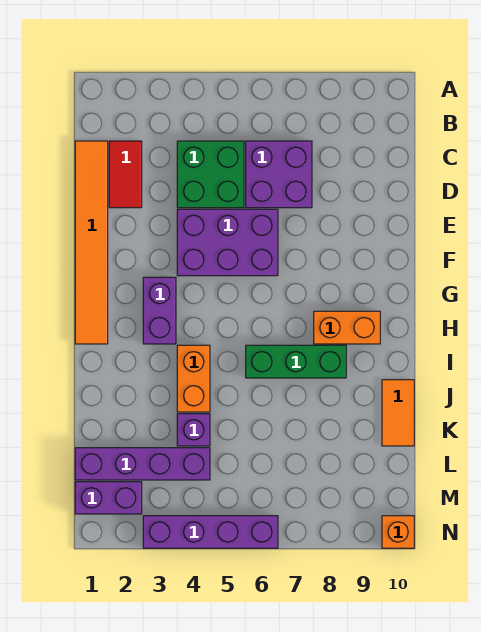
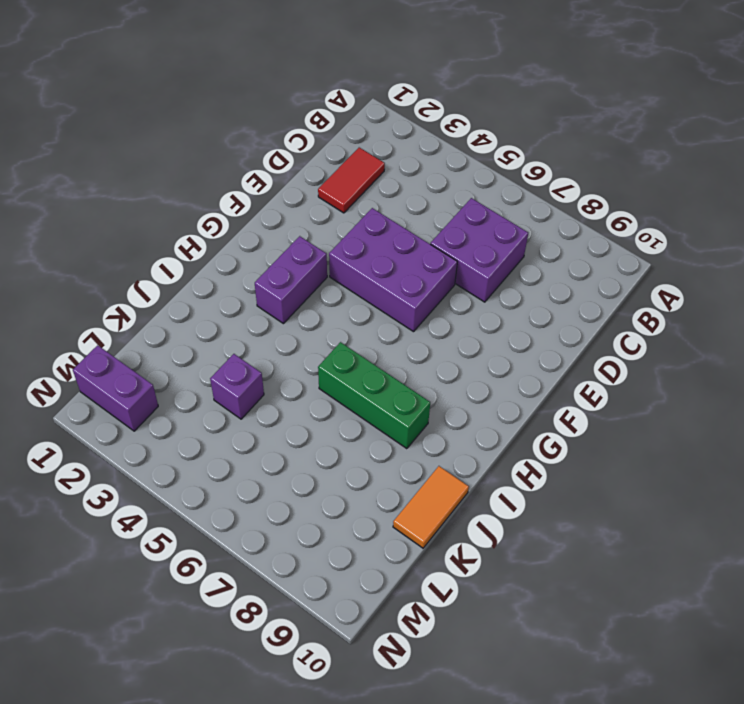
none -> orange 1x6 tile [75,141,108,344]
none -> green 2x2 brick [177,141,244,208]
none -> orange 1x2 brick [314,311,380,344]

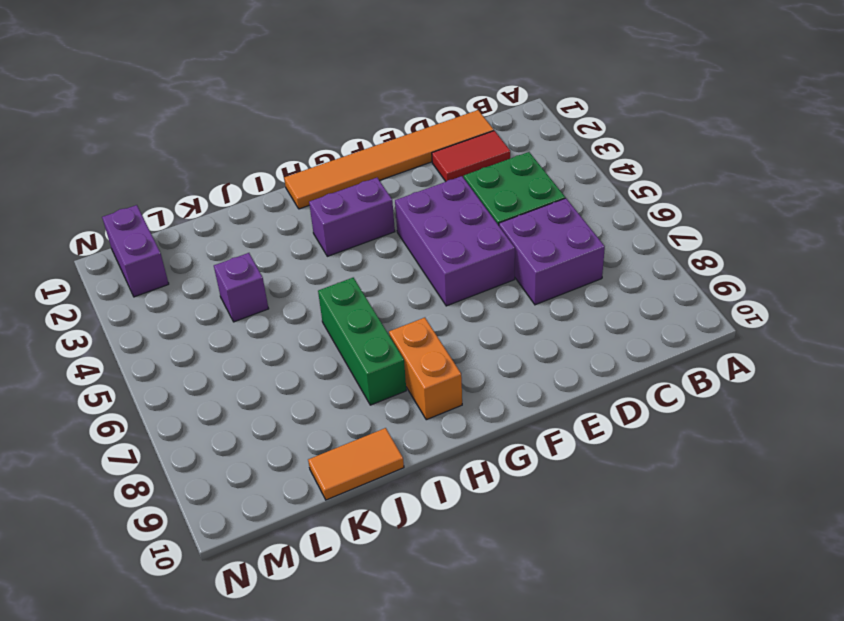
none -> orange 1x2 brick [177,345,210,412]
none -> purple 1x4 brick [75,448,210,480]
none -> purple 1x4 brick [143,516,278,548]

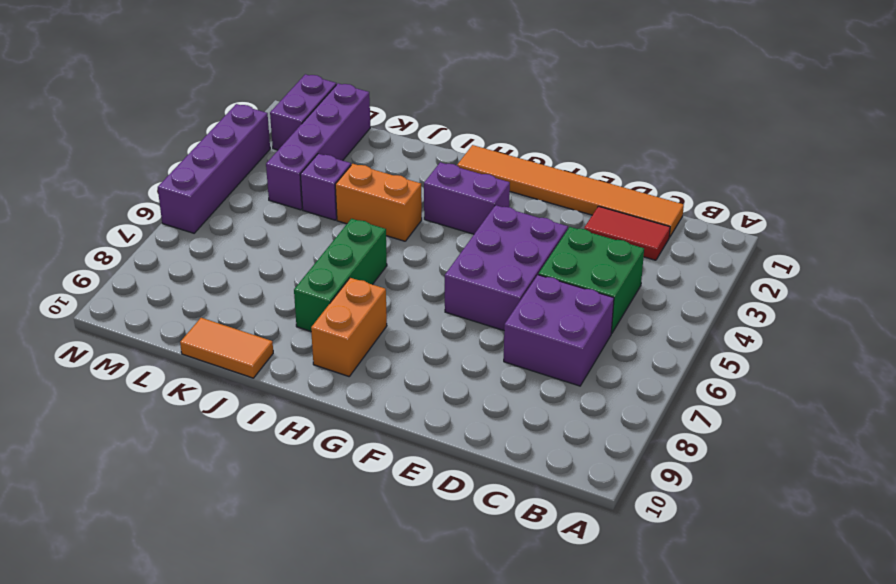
none -> orange 1x1 brick [382,516,414,548]

